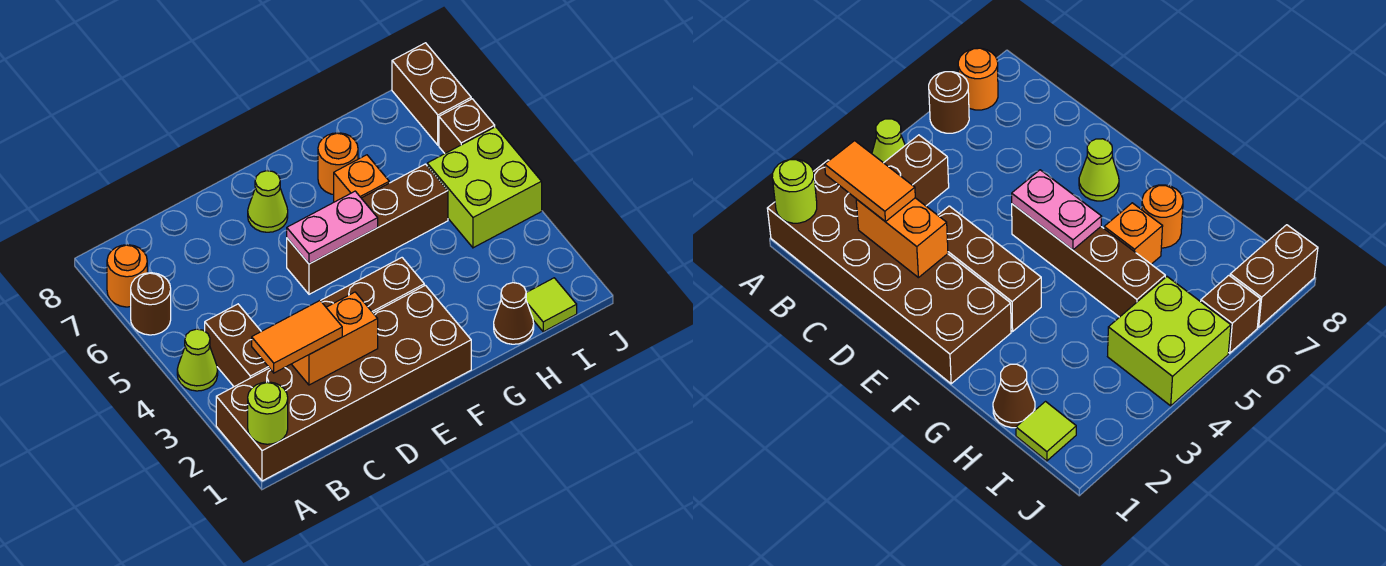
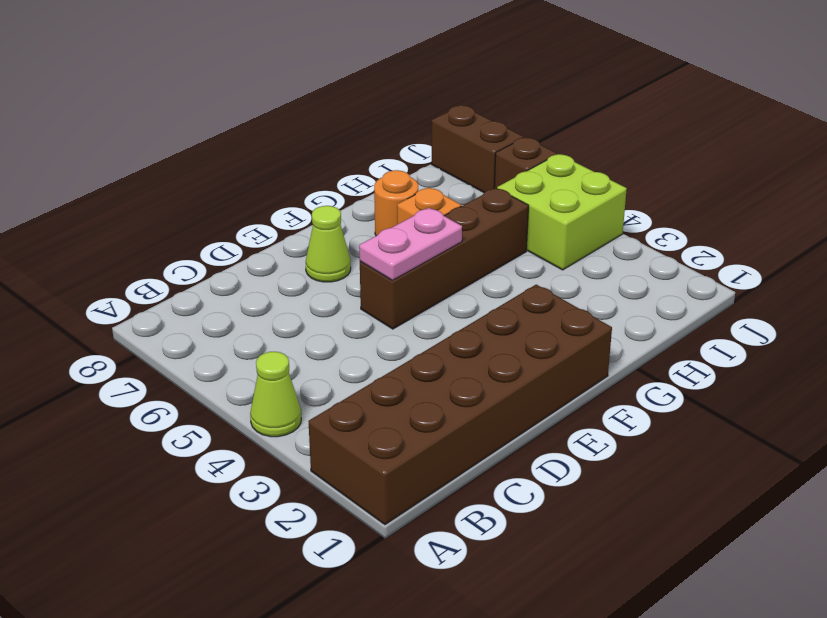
none -> brown 1x1 round brick [131,273,171,335]
none -> orange 1x1 round brick [107,245,147,307]
none -> brown 1x2 brick [205,304,269,387]

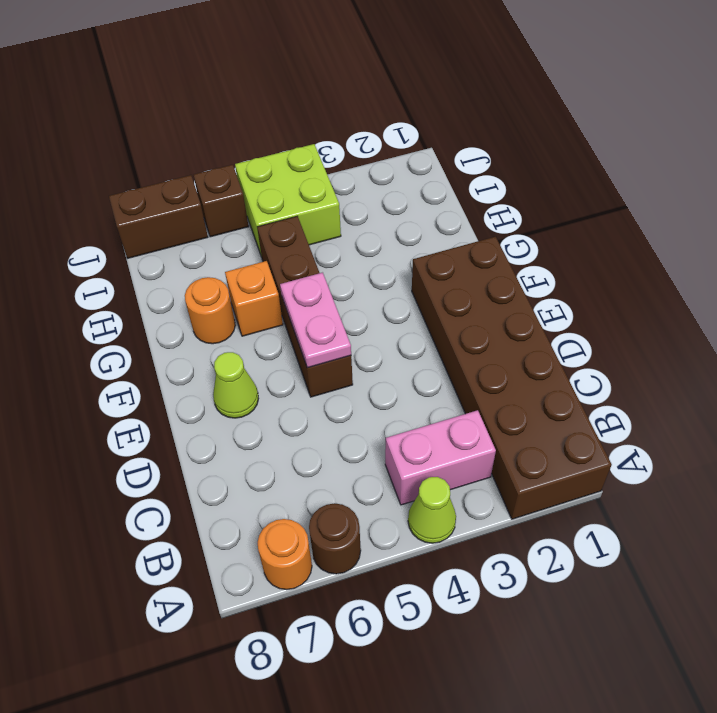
pink 1x2 brick [385,410,496,505] -> brown 1x2 brick [205,304,269,387]
none -> brown 1x3 brick [321,258,424,313]
none -> brown 1x1 cone [494,283,534,344]
none -> lime 1x1 tile [526,278,577,332]

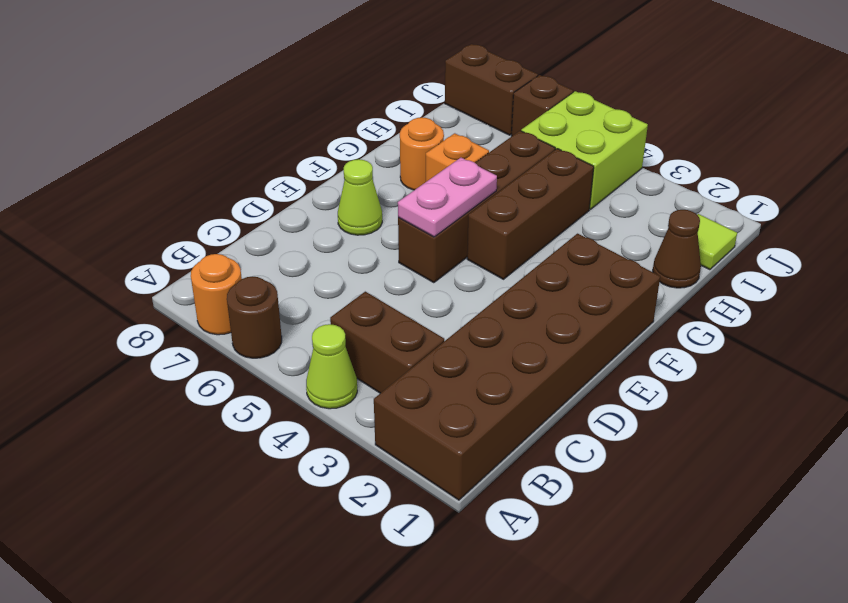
brown 1x3 brick [467,149,594,279] -> brown 1x3 brick moved to [321,258,424,313]
none -> lime 1x1 round brick [248,382,288,444]
none -> orange 1x2 brick [292,292,378,385]
none -> orange 1x2 tile [252,301,342,373]

